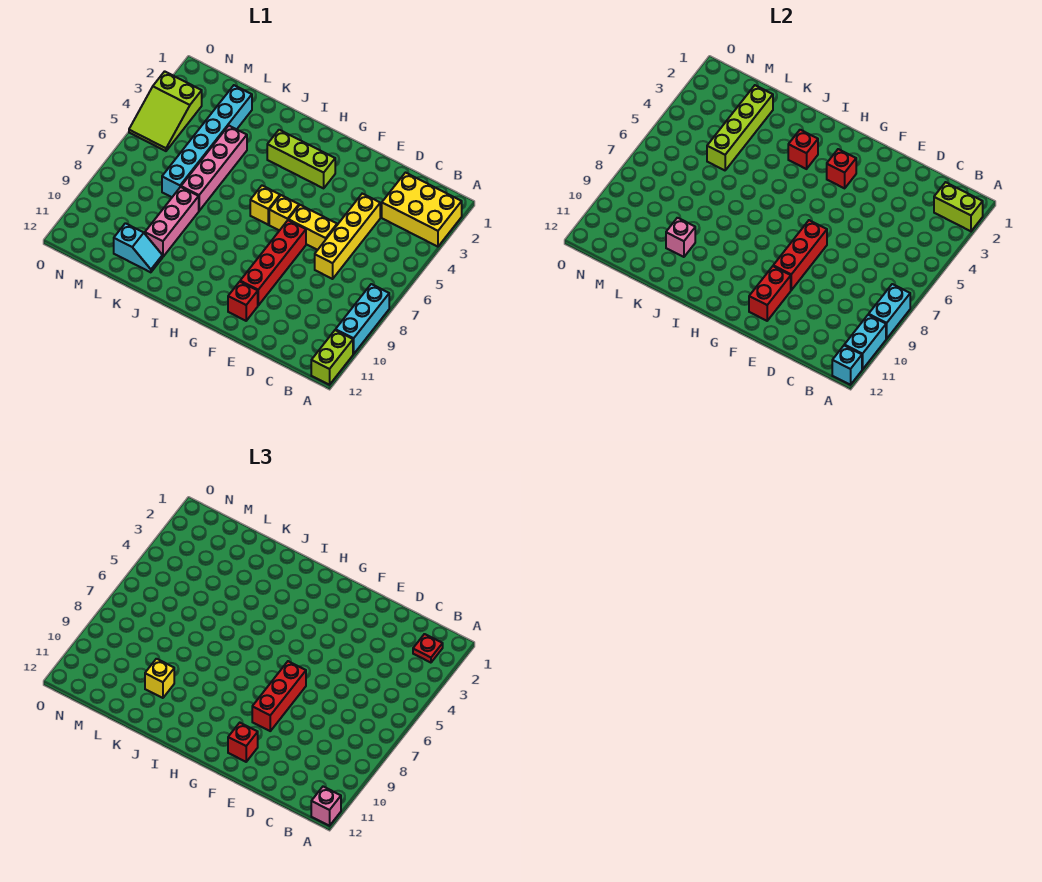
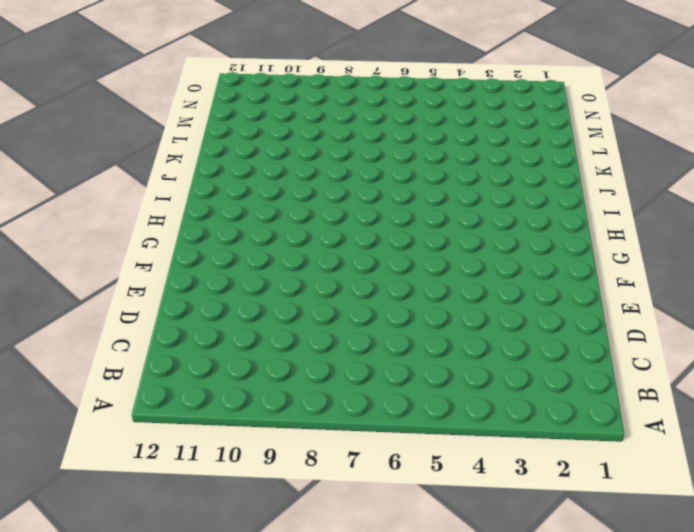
none -> yellow 2x3 brick [382,173,462,247]
none -> cyan 1x3 brick [336,284,389,354]
none -> lime 1x2 brick [311,330,353,385]
none -> yellow 1x4 brick [315,194,380,279]

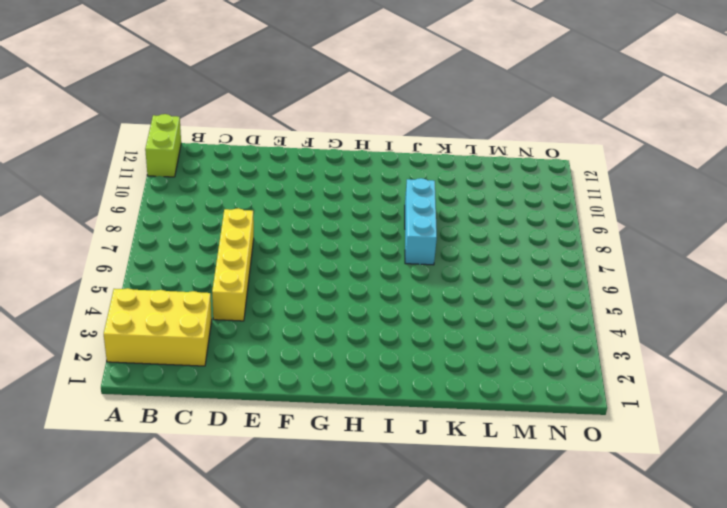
cyan 1x3 brick [405,178,437,265] -> cyan 1x3 brick moved to [336,284,389,354]
none -> yellow 1x2 brick [288,205,337,250]
none -> red 1x4 brick [240,220,306,305]
none -> red 1x1 brick [228,282,258,321]
none -> lime 1x3 brick [267,130,335,188]

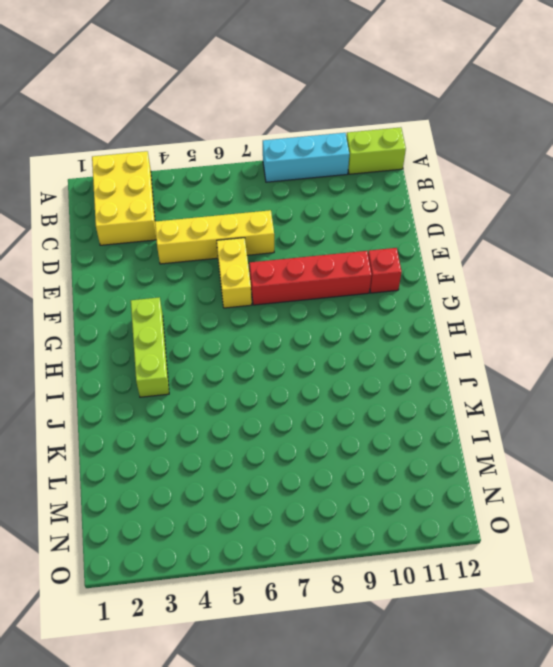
none -> yellow 1x1 brick [269,195,299,231]
none -> yellow 1x1 brick [250,186,280,225]
none -> pink 1x4 brick [181,126,247,211]
none -> pink 1x3 brick [145,187,199,257]

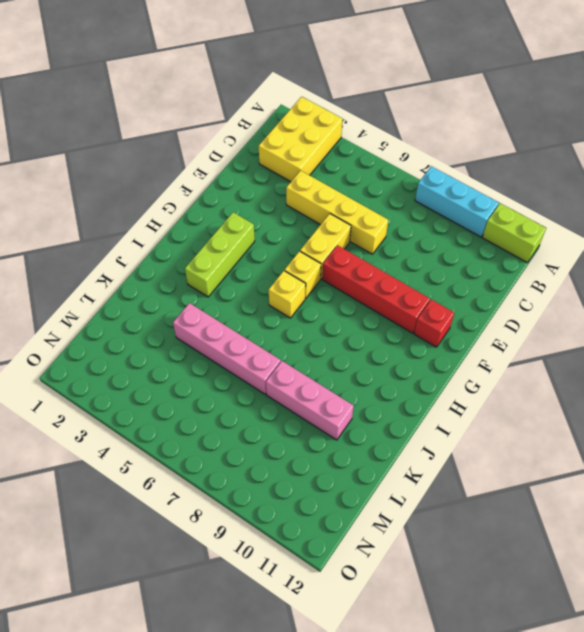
none -> cyan 1x2 slope [114,223,162,272]
none -> cyan 1x6 brick [162,85,252,197]
none -> lime 2x3 slope [129,71,202,151]
none -> lime 1x2 brick [934,182,983,231]

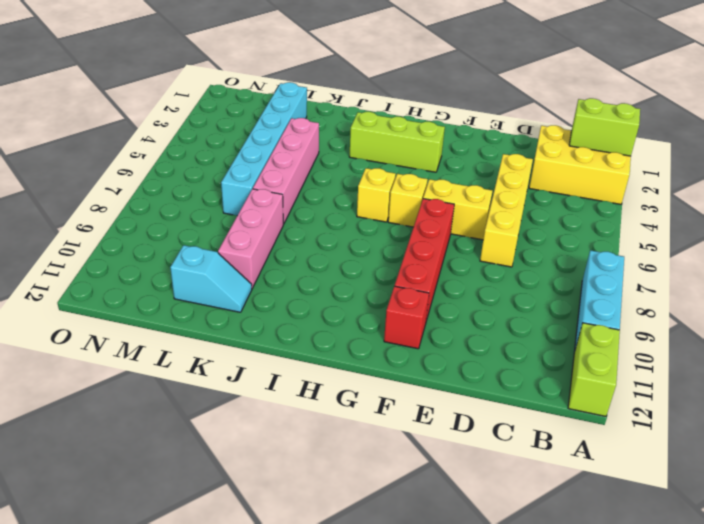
none -> lime 2x3 slope [129,71,202,151]
none -> cyan 1x2 brick [869,284,910,339]
none -> cyan 1x2 brick [844,315,886,369]
none -> cyan 1x1 brick [832,346,862,385]

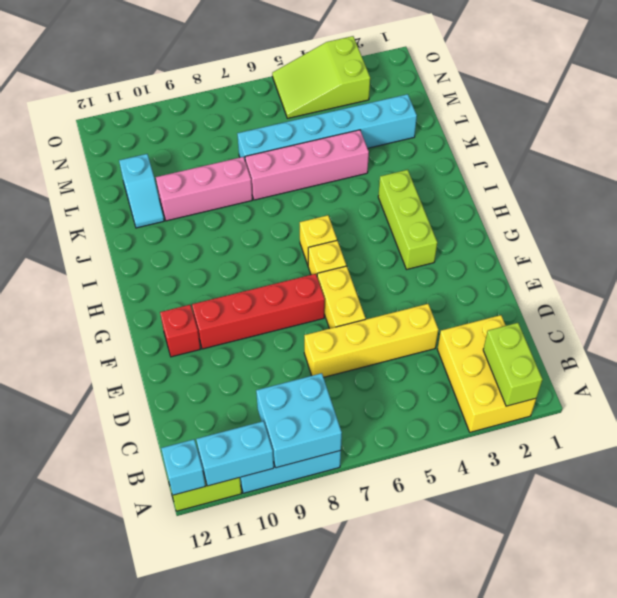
cyan 2x2 brick [256,373,342,468] -> cyan 1x2 brick [869,284,910,339]
none -> red 1x3 brick [773,220,827,290]
none -> red 1x2 brick [749,266,791,321]
none -> red 1x1 brick [827,149,856,188]
none -> red 1x1 brick [788,130,818,169]

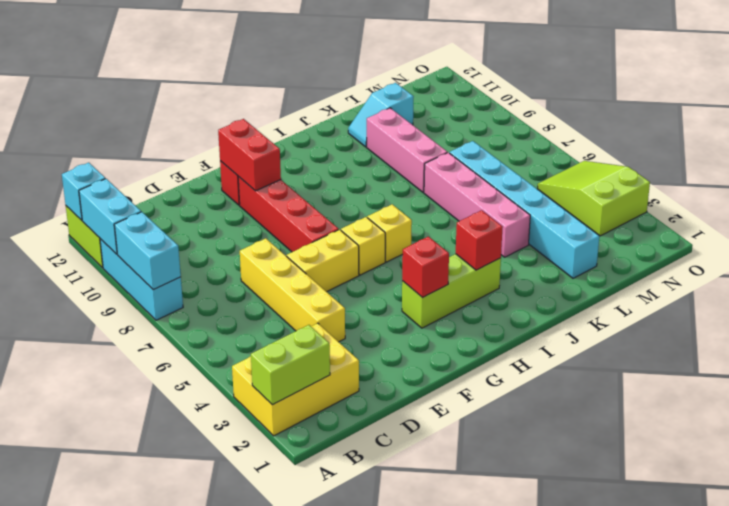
none -> red 1x3 brick [773,220,827,290]
none -> pink 1x1 brick [666,218,695,257]
none -> lime 1x4 brick [707,85,773,170]
none -> pink 1x1 brick [311,787,341,826]

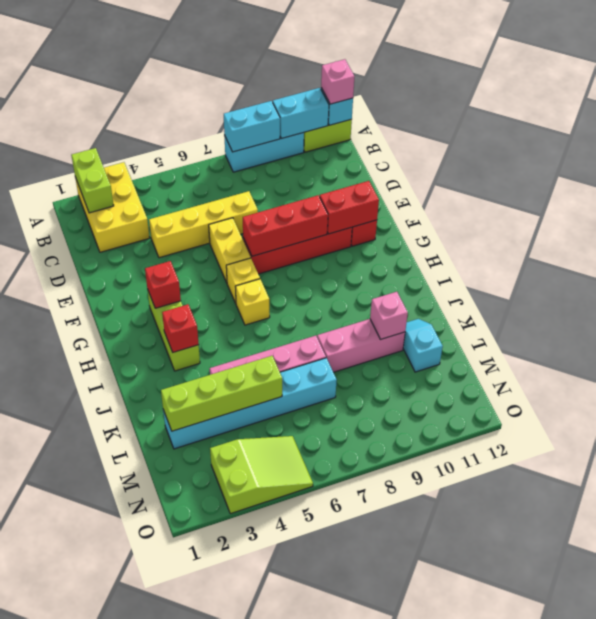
none -> red 1x1 plate [413,634,443,663]
none -> red 1x3 brick [252,661,306,731]
none -> red 1x1 brick [228,723,258,762]
none -> yellow 1x1 brick [145,659,174,698]

